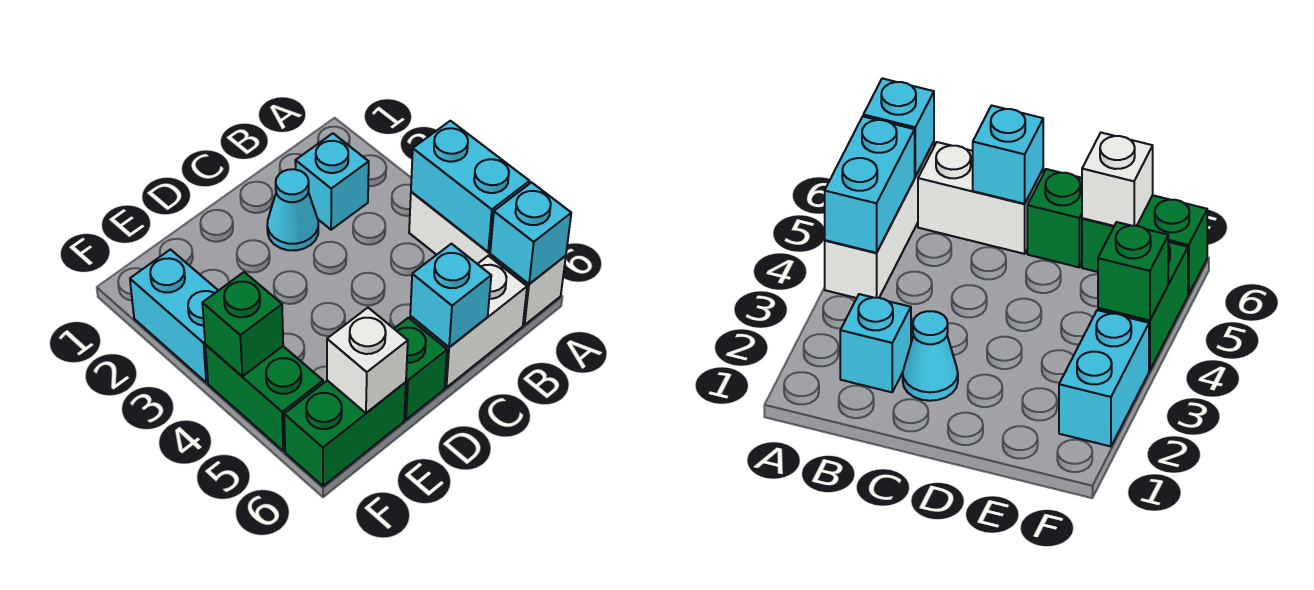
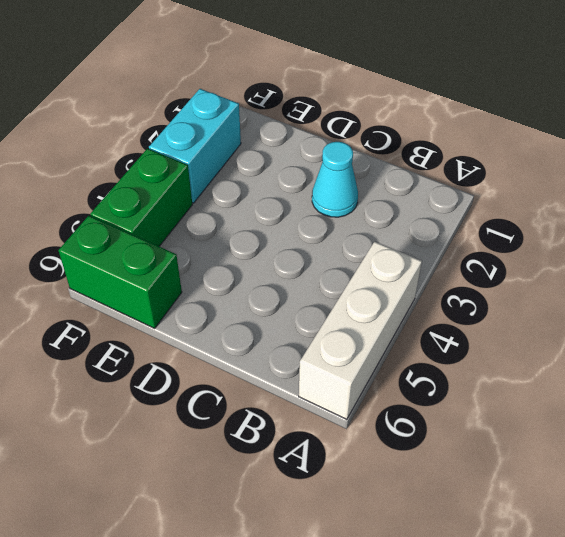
none -> cyan 1x1 brick [295,133,369,230]
none -> white 1x2 brick [410,256,527,387]
none -> green 1x1 brick [394,318,447,420]

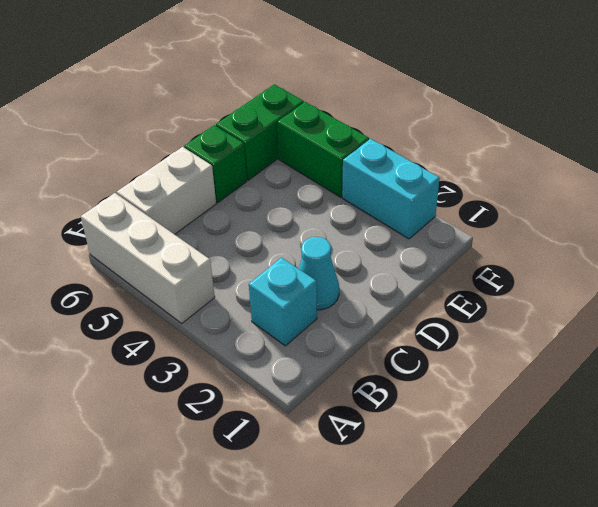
none -> cyan 1x2 brick [411,121,530,252]
none -> cyan 1x1 brick [490,182,571,284]
none -> cyan 1x1 brick [410,244,491,347]

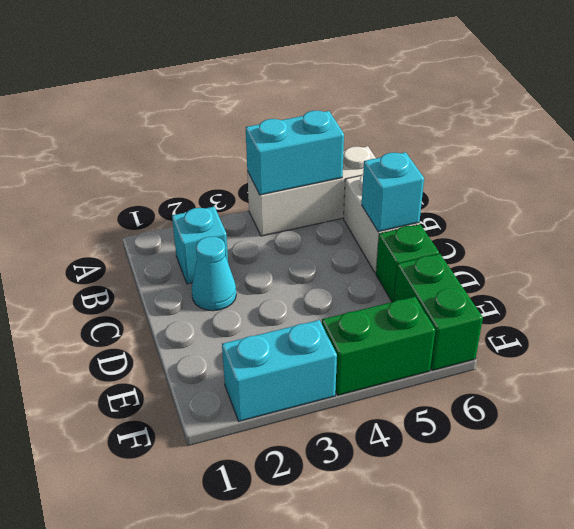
none -> cyan 1x1 brick [490,182,571,284]
none -> white 1x1 brick [327,308,408,413]
none -> green 1x1 brick [202,272,283,376]

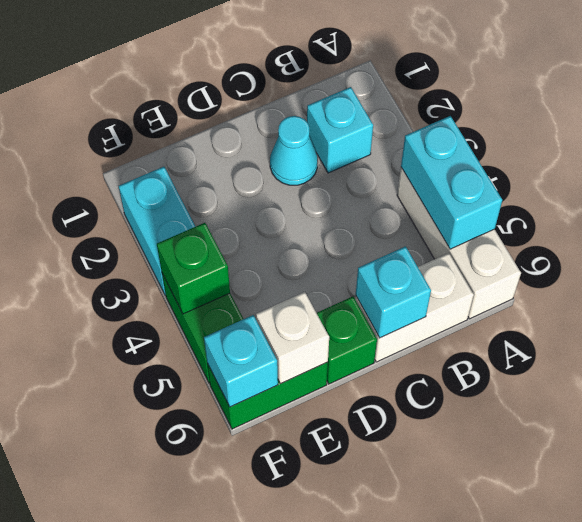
cyan 1x1 brick [204,315,278,407] -> cyan 1x1 brick moved to [490,182,571,284]

